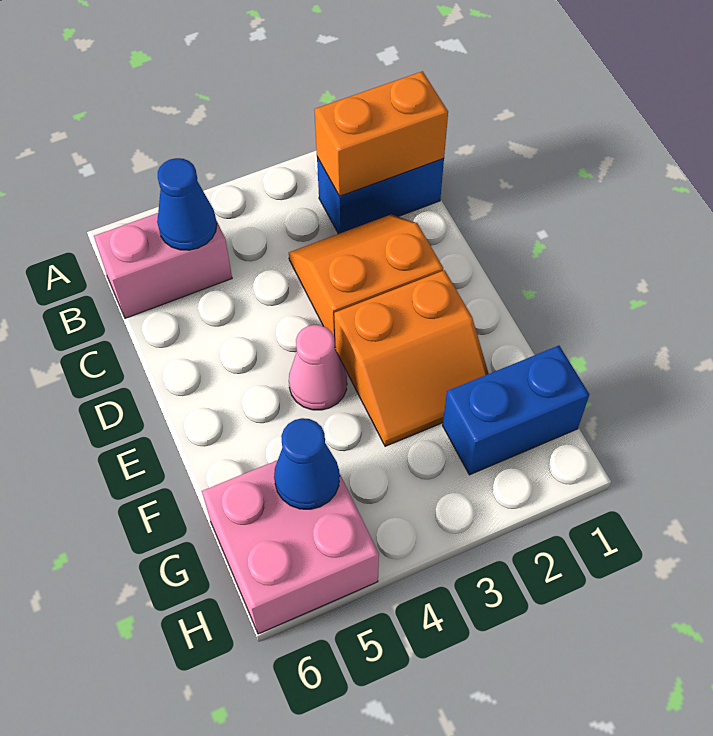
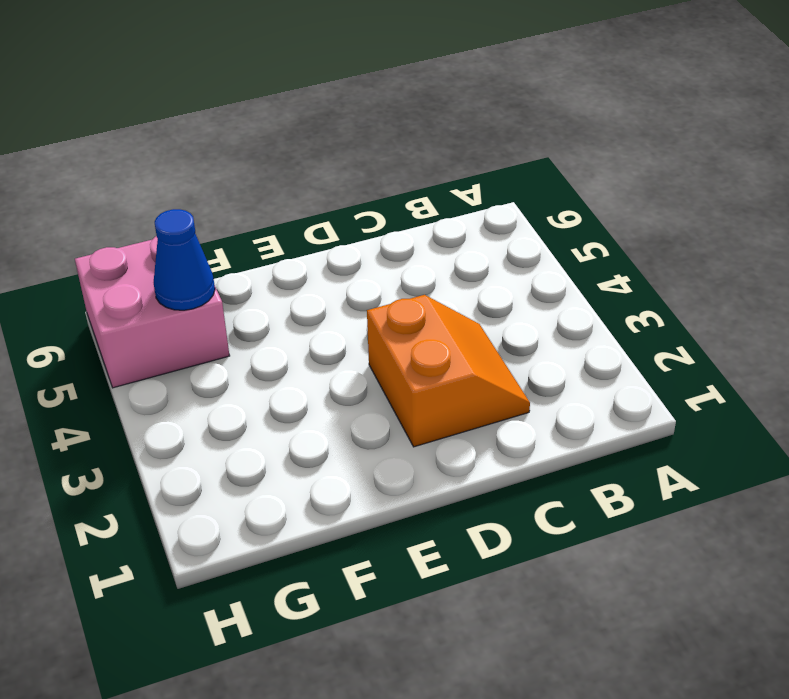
none -> blue 1x2 brick [317,157,444,234]
none -> pink 1x2 brick [94,213,232,318]

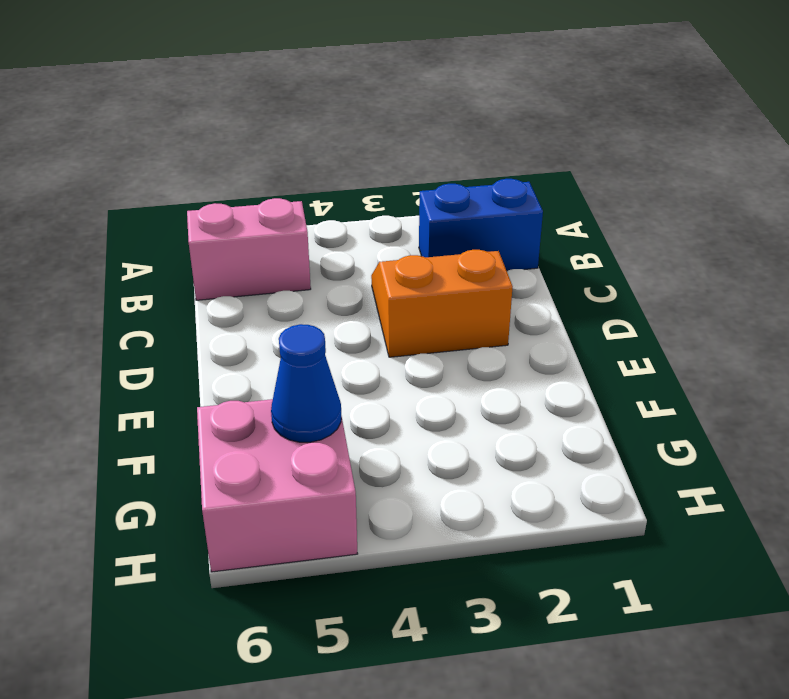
none -> orange 2x2 slope [334,270,489,446]
none -> pink 1x1 cone [289,325,347,410]

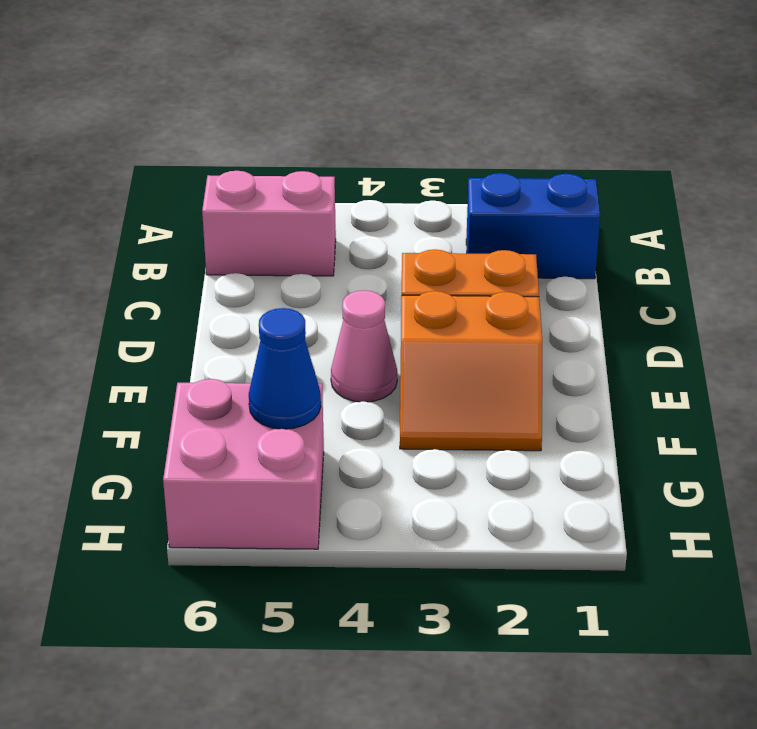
none -> blue 1x2 brick [443,346,589,475]
none -> orange 1x2 brick [314,71,448,196]

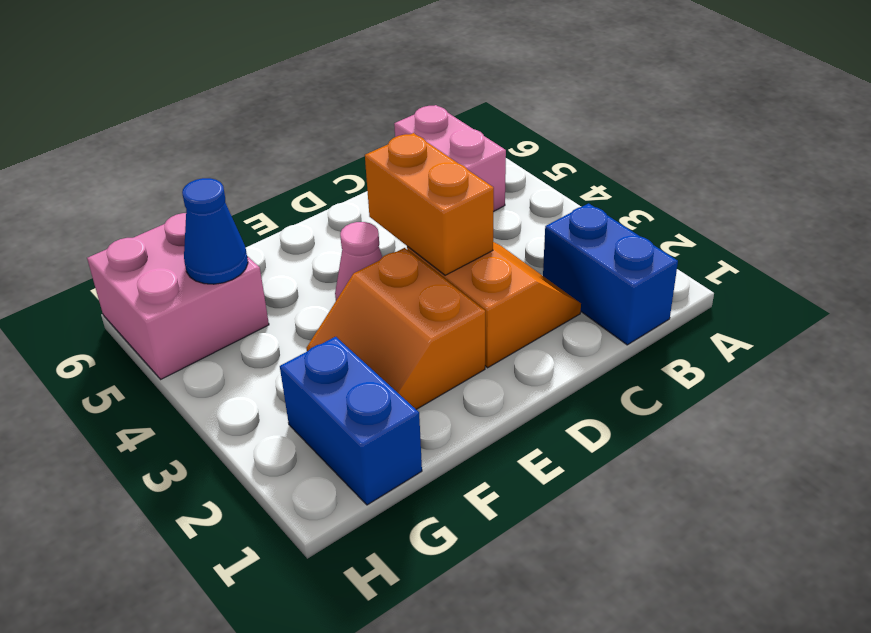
orange 1x2 brick [365,133,494,275] -> orange 1x2 brick moved to [314,71,448,196]
none -> blue 1x1 cone [157,158,217,250]

